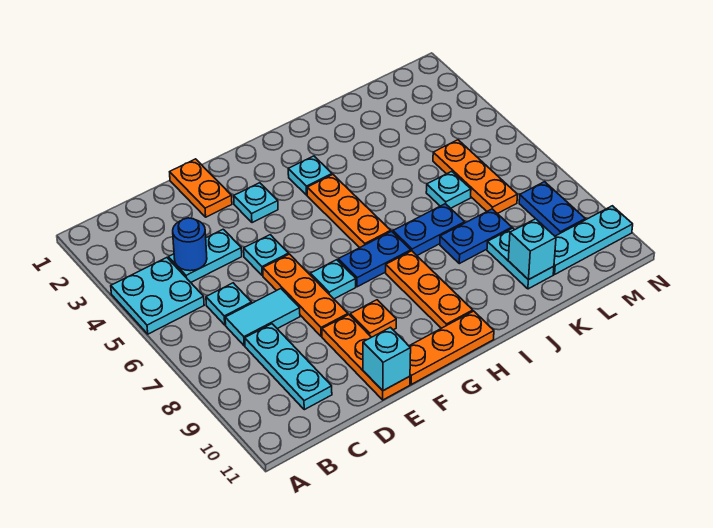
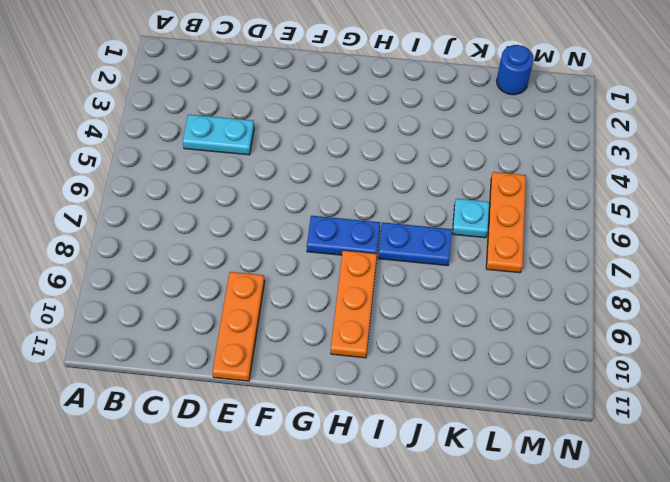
blue 1x1 round brick [497,45,534,95] -> blue 1x1 round brick moved to [173,218,207,271]
none -> cyan 2x2 plate [111,258,204,334]
none -> cyan 1x1 plate [206,283,252,325]
none -> cyan 1x2 tile [225,289,300,346]

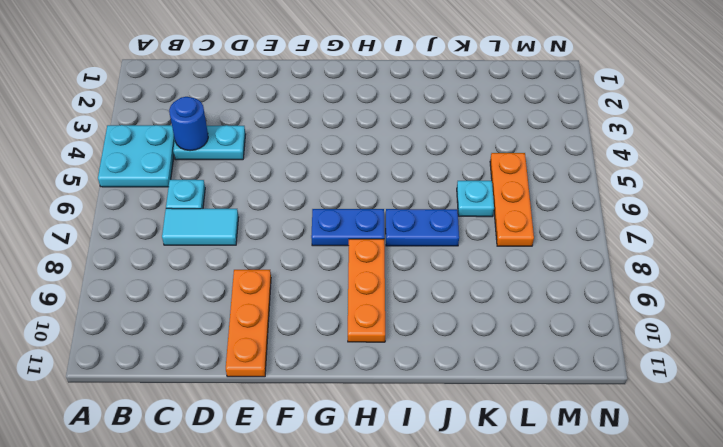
none -> cyan 1x3 plate [245,324,332,410]
none -> orange 1x2 plate [170,159,232,217]
none -> cyan 1x1 plate [244,235,289,276]

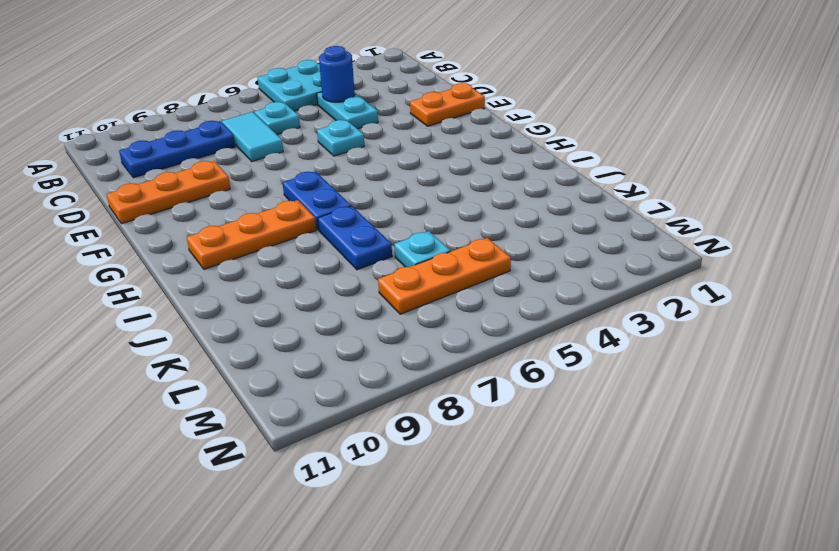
blue 1x3 plate [119,121,235,178] -> cyan 1x3 plate [245,324,332,410]
none -> orange 1x3 plate [263,254,348,336]
none -> cyan 1x1 plate [234,183,278,223]
none -> cyan 1x1 plate [310,260,356,299]

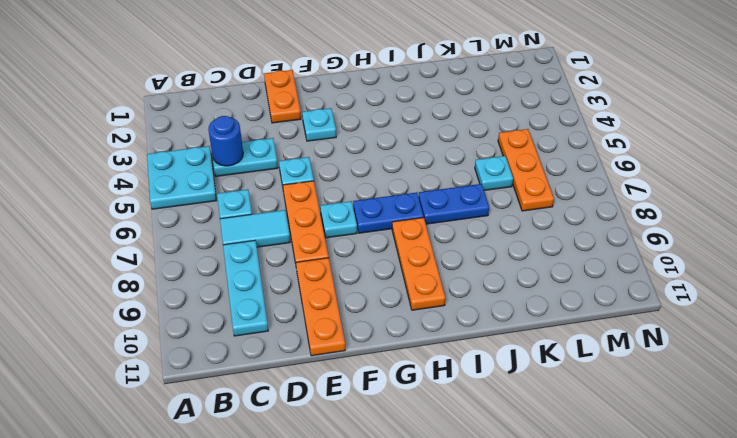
none -> orange 1x1 plate [350,300,396,337]
none -> orange 1x3 plate [409,311,494,384]
none -> cyan 1x1 plate [288,156,332,195]

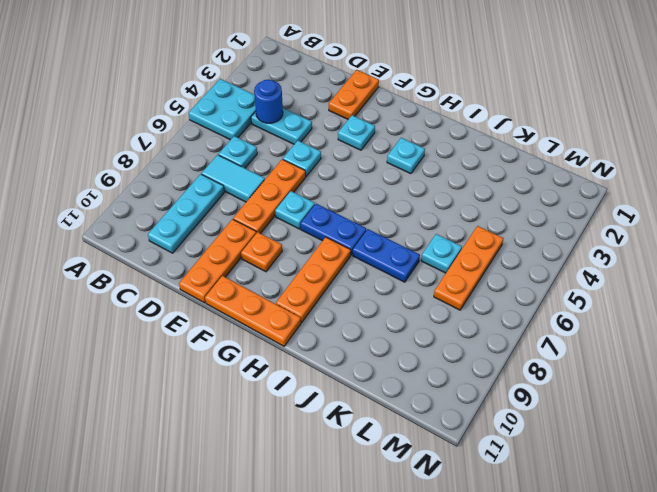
none -> orange 1x3 plate [307,175,391,248]
none -> blue 1x2 plate [440,209,512,264]
none -> cyan 1x2 plate [487,228,554,289]

